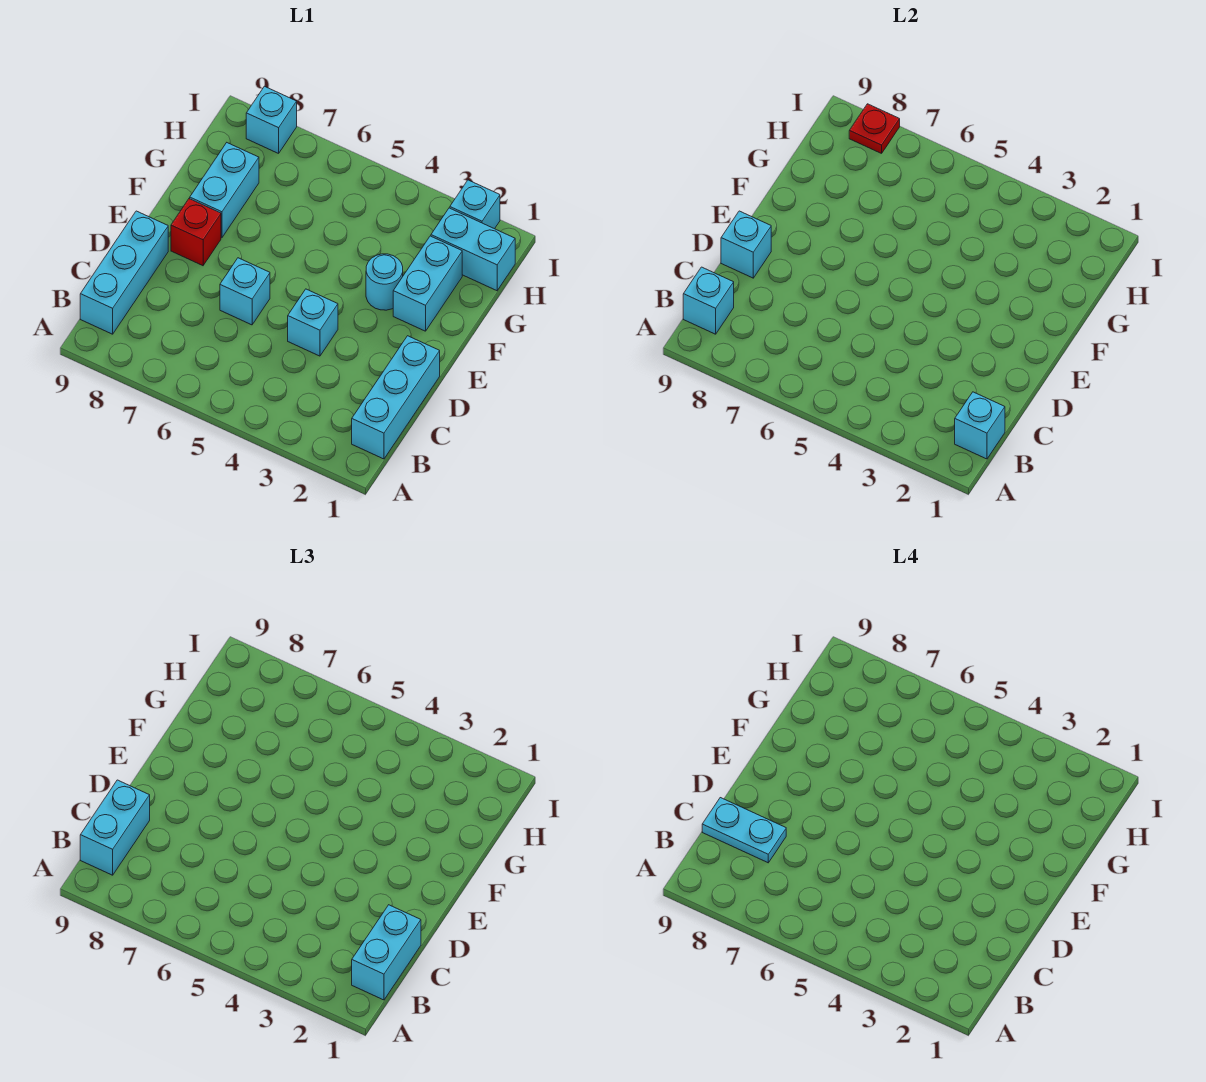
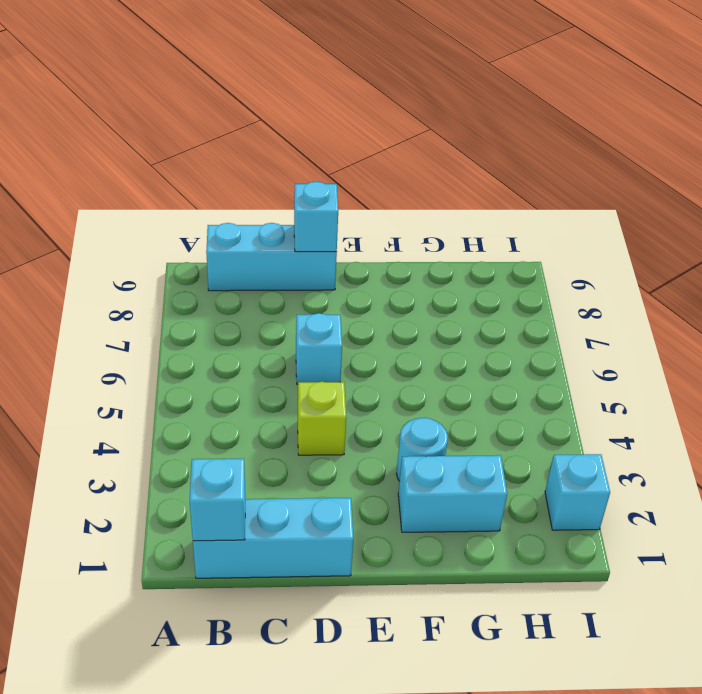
lime 1x1 brick [298,382,346,455] -> cyan 1x1 brick [288,289,338,356]
none -> red 1x1 brick [171,199,221,266]
none -> cyan 1x2 brick [190,143,259,238]
none -> cyan 1x2 brick [431,208,515,291]

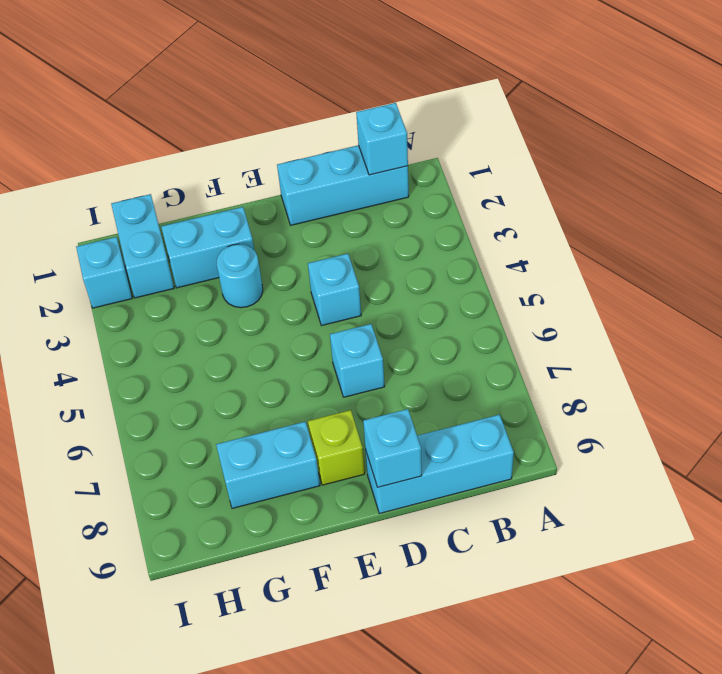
lime 1x1 brick [308,410,365,485] -> red 1x1 brick [171,199,221,266]
none -> cyan 1x1 brick [246,86,297,153]
none -> cyan 1x1 brick [683,267,734,334]
none -> red 1x1 plate [849,104,900,153]

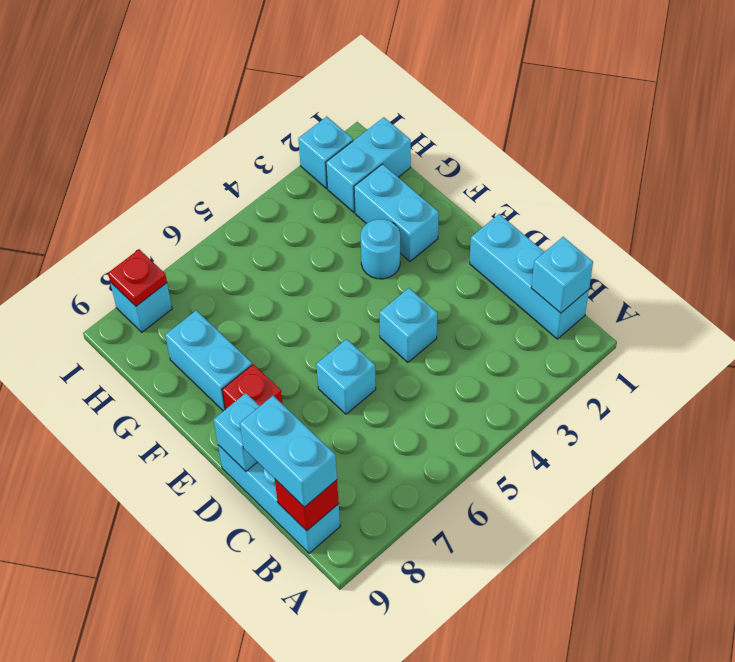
red 1x1 brick [275,479,339,531] -> cyan 1x1 brick [683,267,734,334]
none -> cyan 1x2 brick [352,905,421,1000]
none -> cyan 1x2 plate [702,798,786,863]

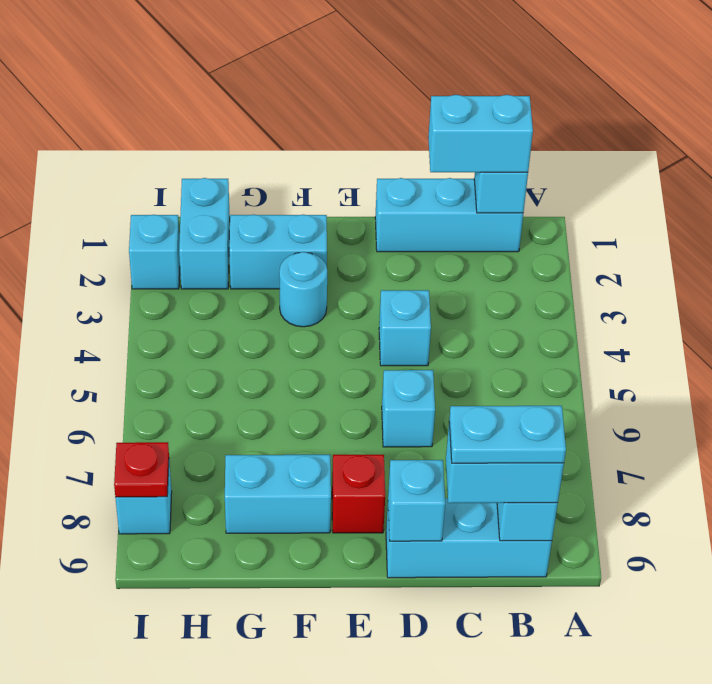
cyan 1x2 plate [449,406,566,463] -> cyan 1x2 plate turned to [702,798,786,863]

